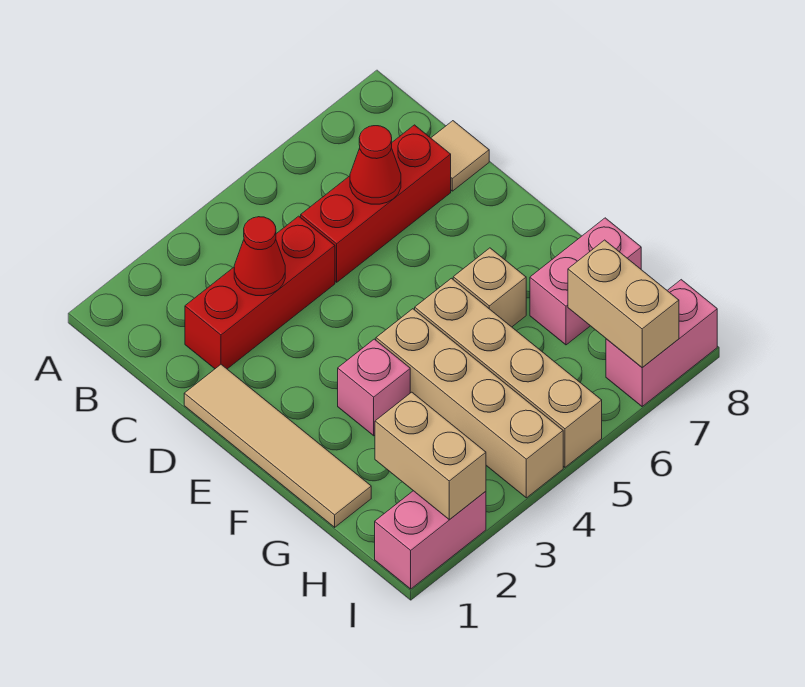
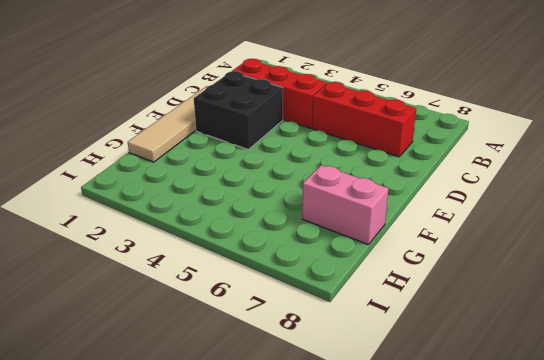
black 2x2 brick [194,71,283,149] -> none
none -> tan 1x1 tile [431,121,489,191]
none -> pink 1x1 brick [338,339,410,436]
none -> tan 1x4 brick [376,309,563,498]

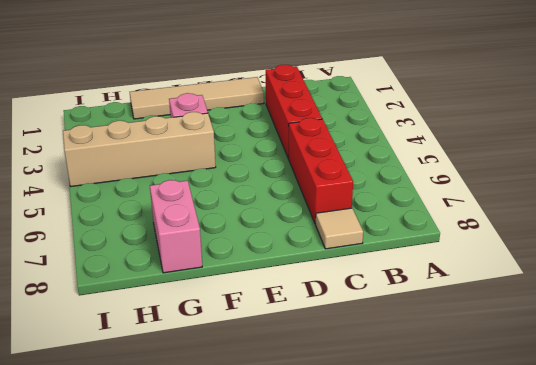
none -> tan 1x4 brick [415,278,602,467]
none -> tan 1x1 brick [453,248,526,327]
none -> pink 1x2 brick [375,491,486,589]

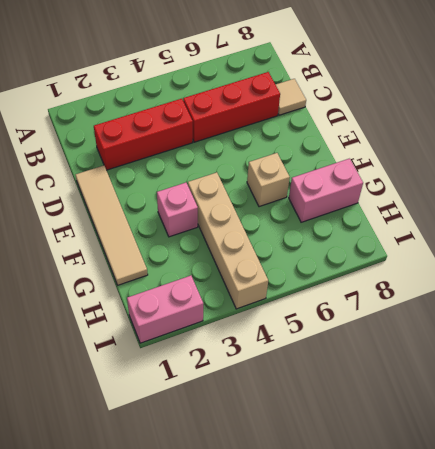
none -> tan 1x4 brick [415,278,602,467]
none -> pink 1x2 brick [606,280,717,406]
none -> red 1x1 cone [234,217,285,296]

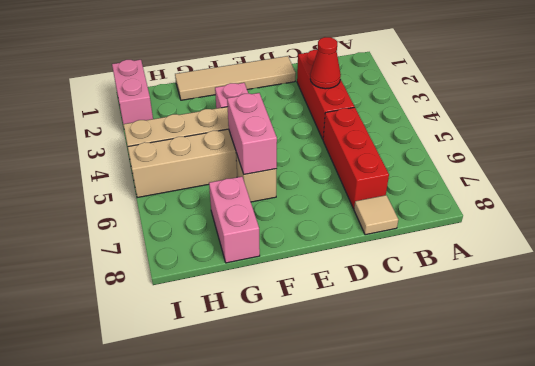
pink 1x2 brick [227,93,277,174] -> pink 1x2 brick moved to [606,280,717,406]
none -> red 1x1 cone [350,126,401,204]
none -> tan 1x2 brick [375,392,486,519]
none -> tan 1x2 brick [568,240,679,368]

